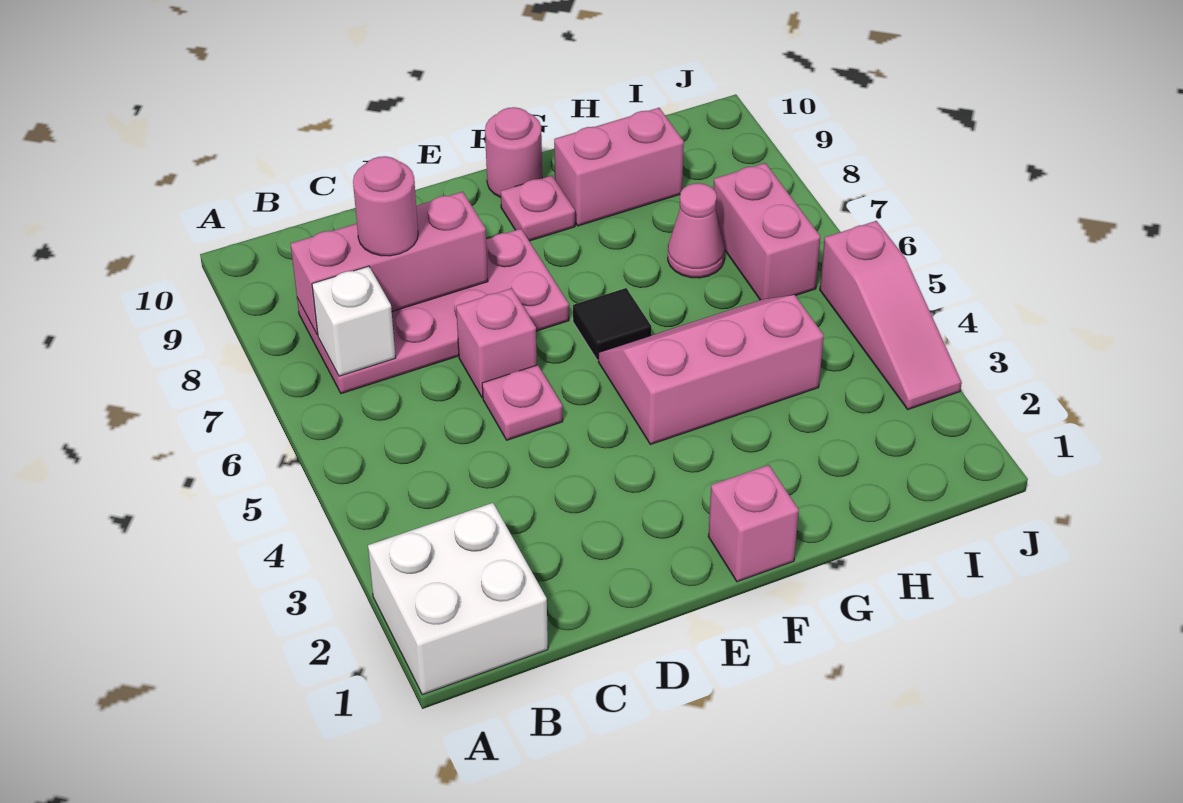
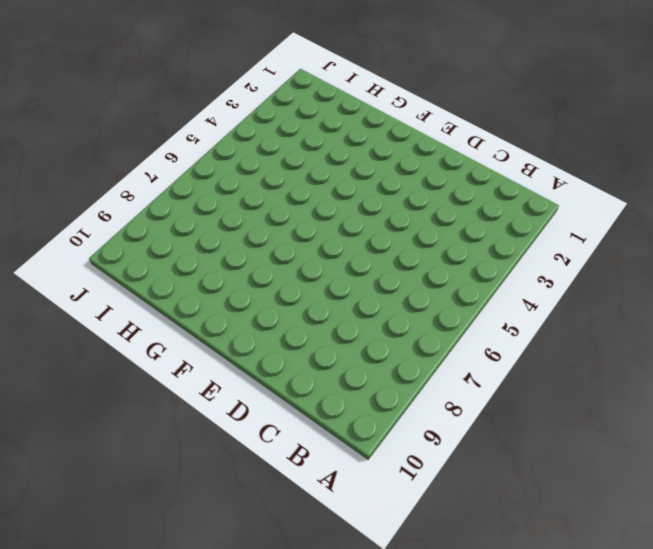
none -> white 2x2 brick [368,503,548,695]
none -> pink 2x4 plate [297,229,569,394]
none -> pink 1x1 plate [482,365,563,440]

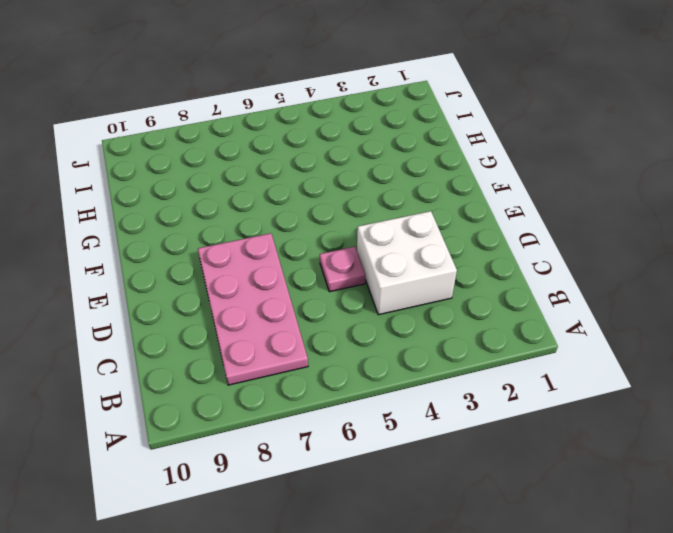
white 2x2 brick [357,211,457,315] -> white 2x2 brick moved to [368,503,548,695]
none -> pink 1x1 brick [456,288,537,398]
none -> pink 1x1 brick [708,465,799,582]
none -> pink 2x3 slope [598,295,824,444]

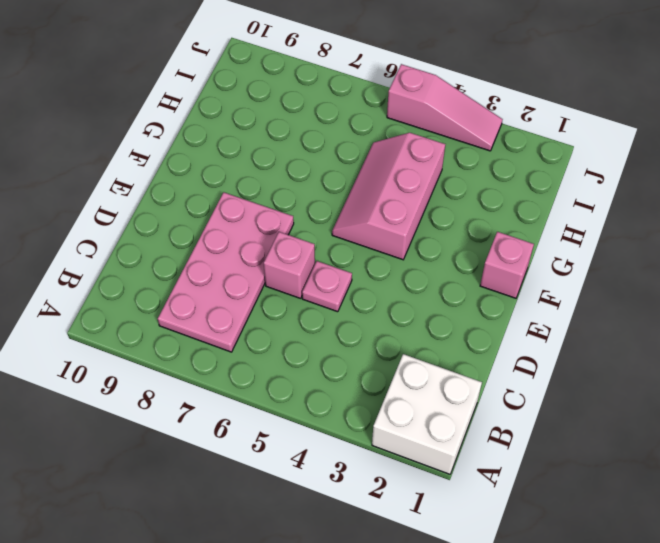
none -> black 1x1 tile [573,288,651,360]
none -> pink 1x1 plate [501,176,575,241]
none -> pink 1x1 round brick [485,107,542,198]

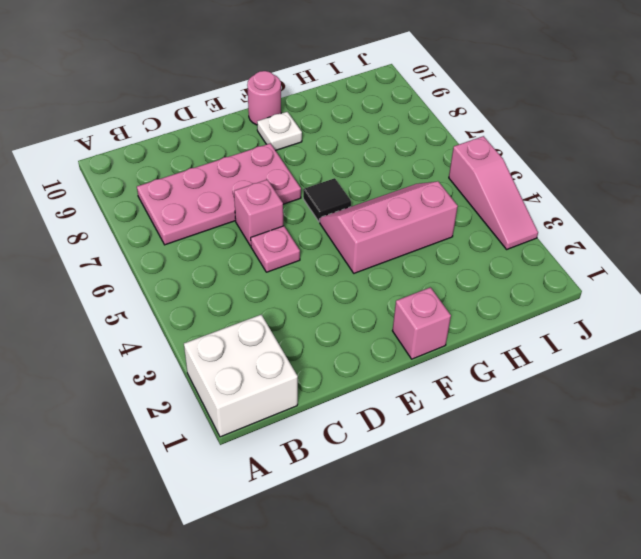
white 1x1 plate [257,112,302,151] -> pink 1x1 plate [501,176,575,241]
none -> pink 1x2 brick [554,108,684,226]
none -> pink 1x1 cone [668,183,725,278]
none -> pink 1x2 brick [714,163,820,300]

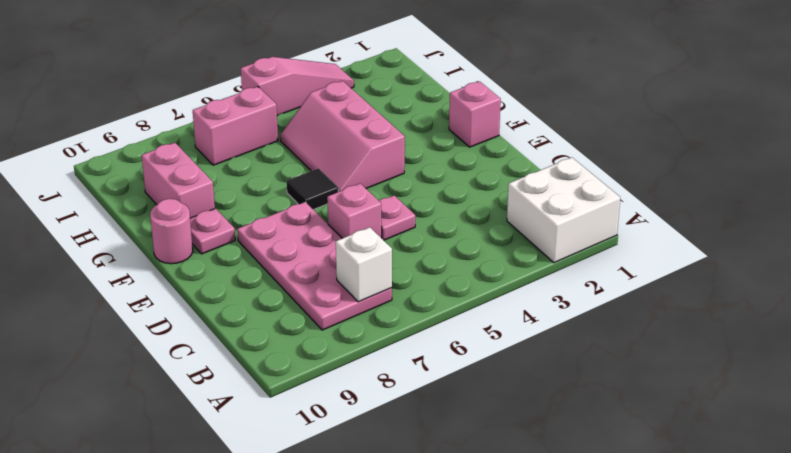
none -> pink 1x1 cone [668,183,725,278]
none -> pink 1x3 brick [291,192,488,335]
none -> pink 1x1 round brick [353,156,418,256]

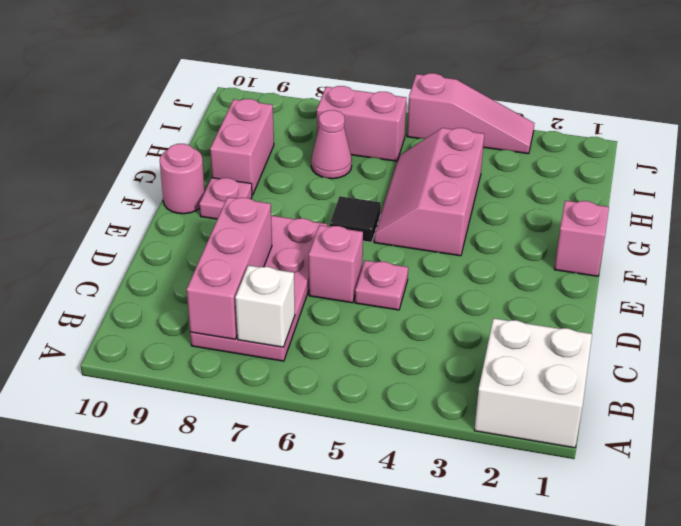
none -> pink 1x1 round brick [353,156,418,256]

